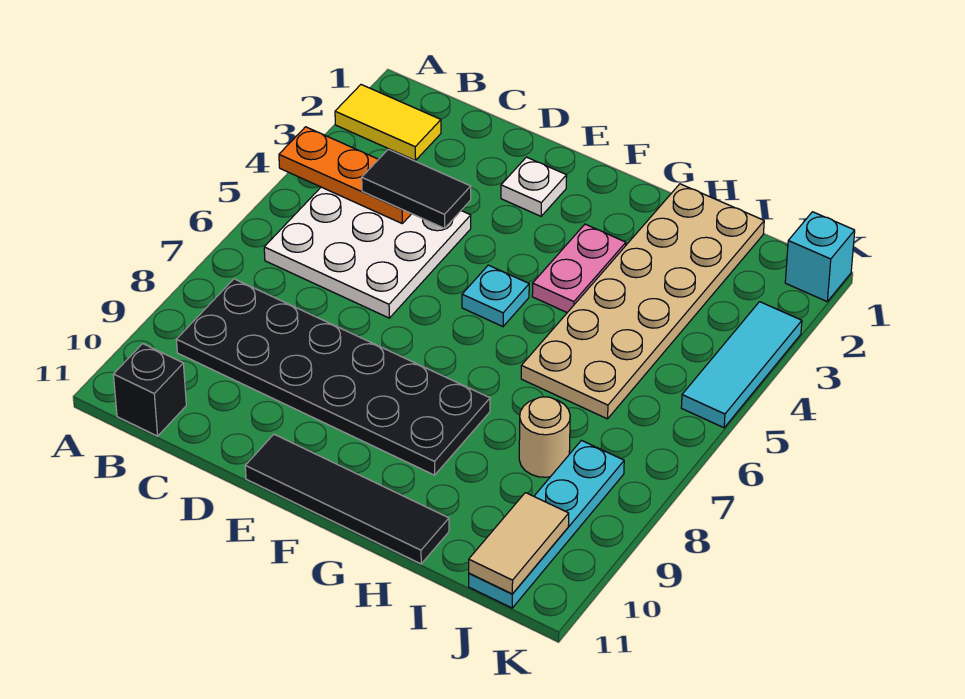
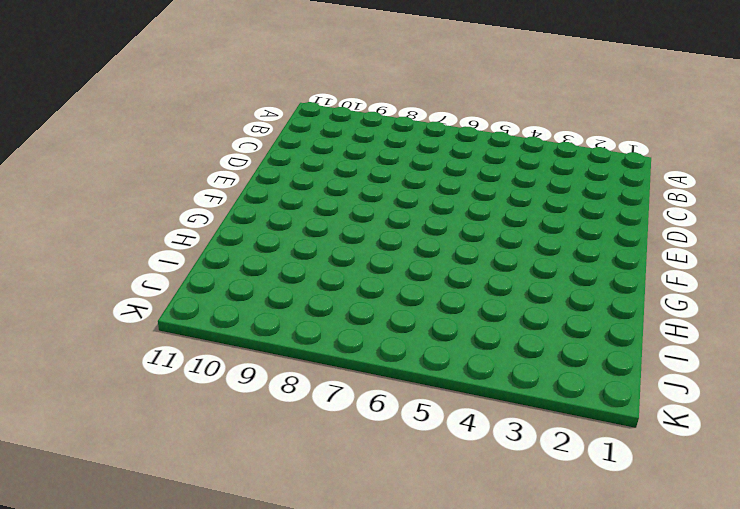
none -> yellow 1x2 tile [335,85,441,161]
none -> white 3x3 plate [264,187,471,318]
none -> black 2x6 plate [176,279,490,475]

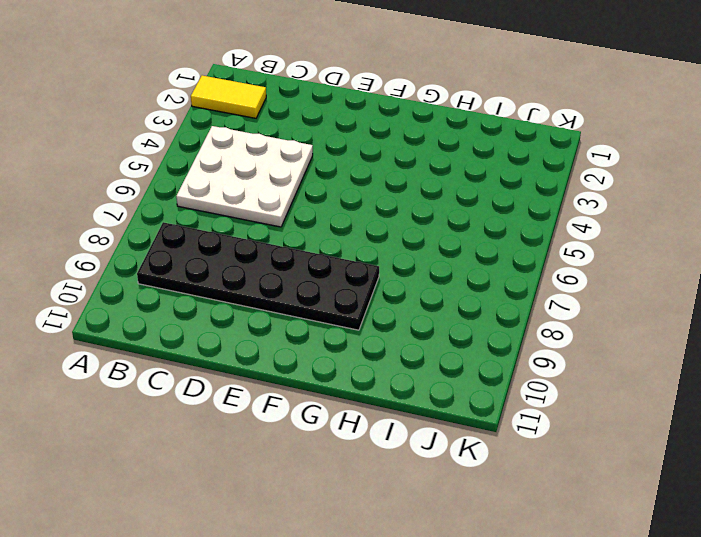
none -> black 1x1 brick [113,344,186,436]
none -> white 1x1 plate [501,157,567,216]
none -> black 1x4 tile [245,434,449,564]

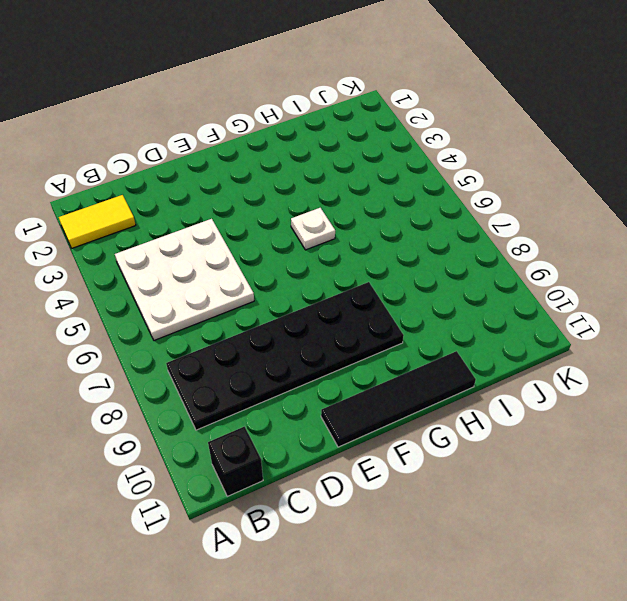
white 1x1 plate [291,208,335,250] -> white 1x1 plate moved to [501,157,567,216]
none -> cyan 1x1 plate [462,265,529,327]
none -> pink 1x2 plate [532,224,626,313]
none -> tan 2x6 plate [521,184,764,419]

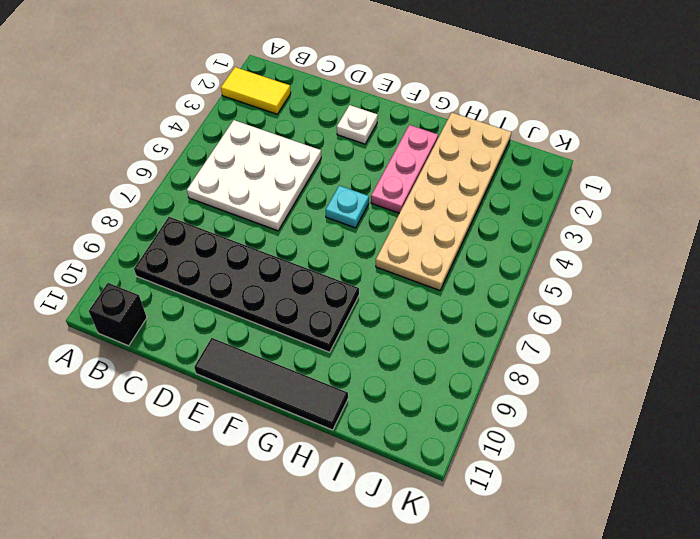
pink 1x3 plate [371,125,438,213] -> pink 1x2 plate [532,224,626,313]
none -> tan 1x1 round brick [519,397,570,477]
none -> cyan 1x4 plate [469,440,624,608]
none -> cyan 1x1 brick [785,212,855,301]

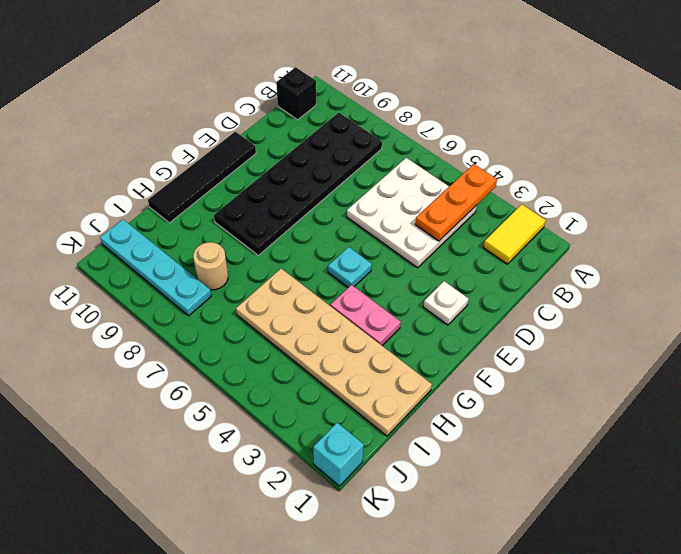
none -> cyan 1x3 tile [681,302,802,428]
none -> tan 1x2 tile [469,493,569,594]
none -> black 1x2 tile [362,149,471,228]

